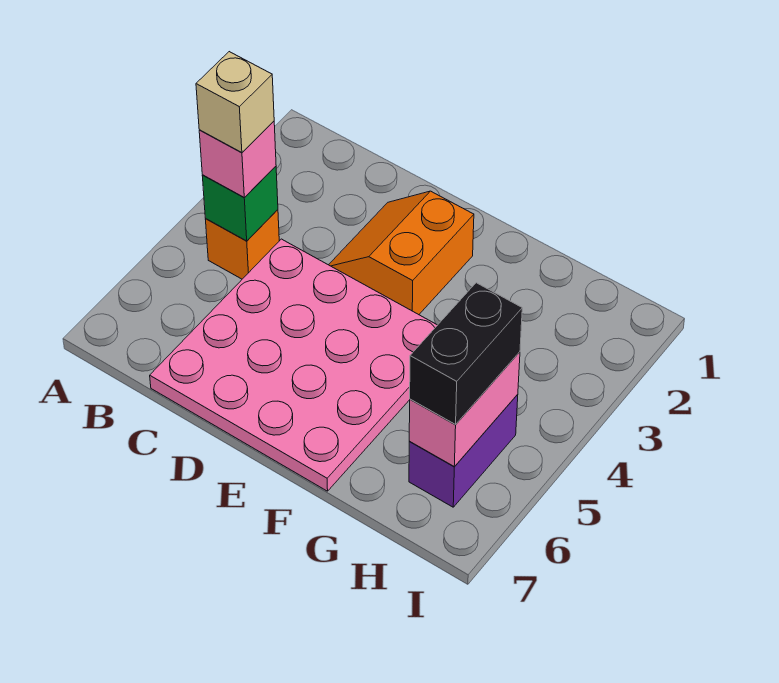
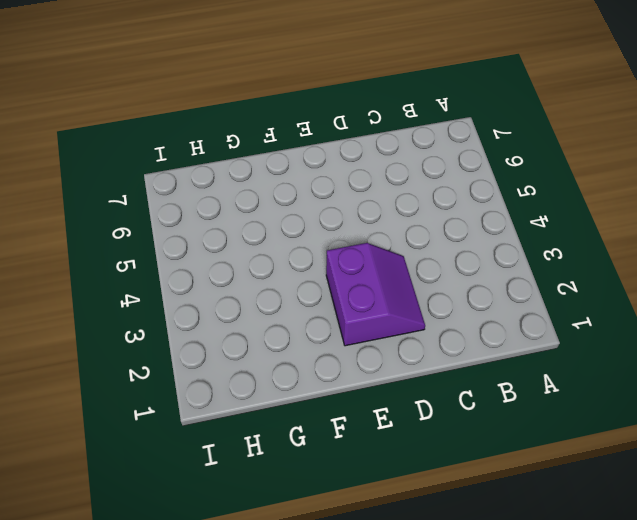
purple 2x2 slope [326,243,425,346] -> orange 2x2 slope [329,191,474,315]
none -> orange 1x1 brick [205,210,279,279]
none -> pink 4x4 plate [150,239,437,491]

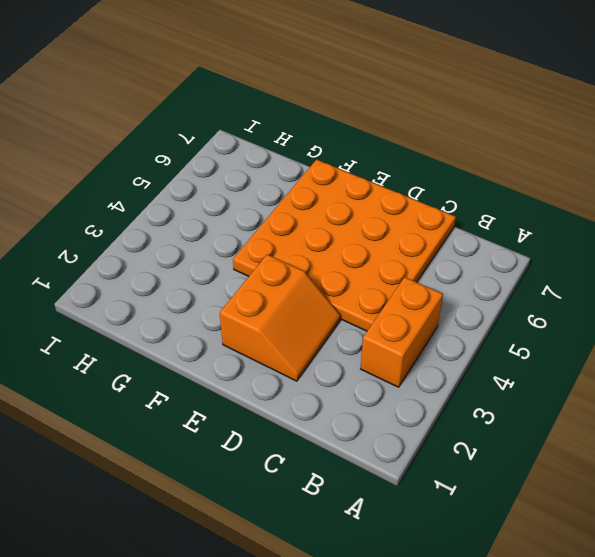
orange 1x2 brick [361,277,443,387] -> orange 1x1 brick [205,210,279,279]
orange 4x4 plate [233,160,456,331] -> pink 4x4 plate [150,239,437,491]
none -> purple 1x2 brick [409,394,518,507]
none -> green 1x1 brick [202,166,278,241]

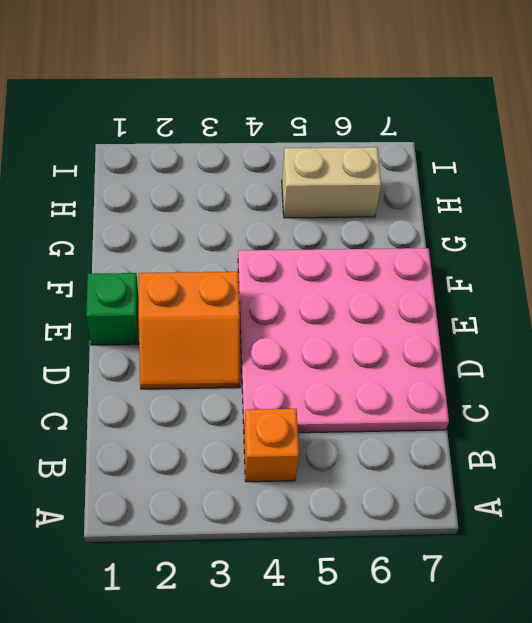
green 1x1 brick [86,273,139,345] -> green 1x1 brick moved to [202,166,278,241]
tan 1x2 brick [282,147,381,218] -> purple 1x2 brick [409,394,518,507]
none -> pink 1x2 brick [409,352,520,467]
none -> pink 1x1 brick [199,121,276,198]

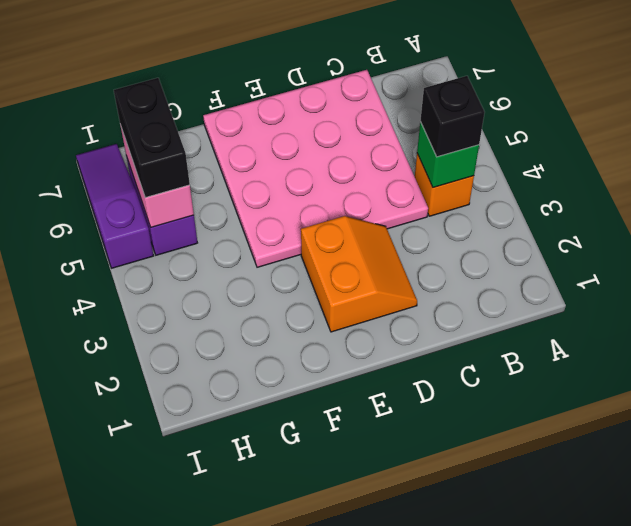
black 1x1 brick [420,76,485,157] -> pink 1x1 brick [199,121,276,198]
purple 1x3 slope [76,144,153,268] -> none
none -> tan 1x1 brick [196,52,274,152]

